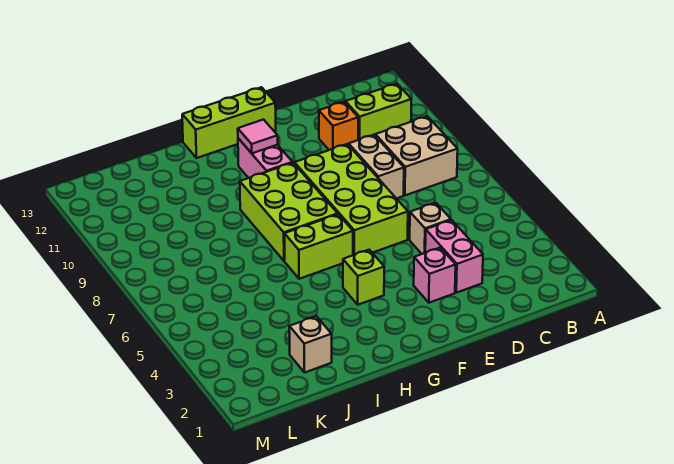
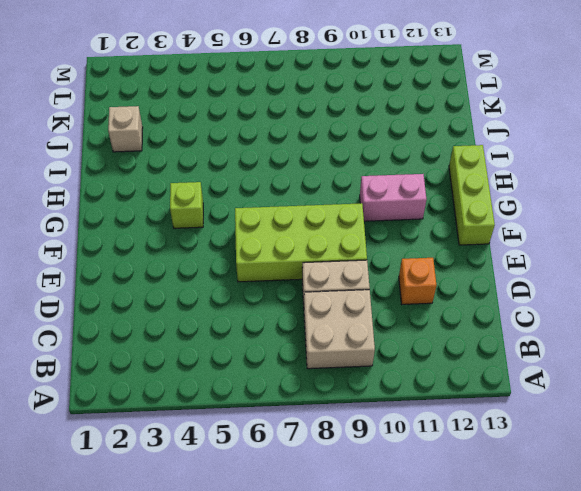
none -> lime 1x2 brick [345,84,411,140]
none -> pink 1x2 brick [425,220,483,293]
none -> tan 1x1 brick [410,203,451,254]

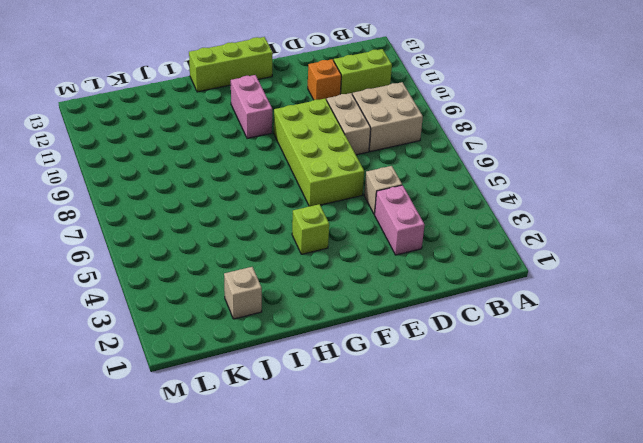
none -> pink 1x1 brick [414,248,456,303]
none -> lime 1x2 brick [284,214,353,279]
none -> lime 2x3 brick [240,163,338,261]

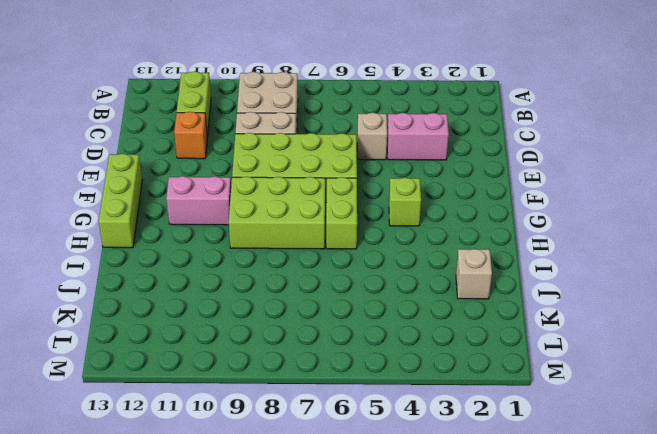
none -> pink 1x1 brick [414,248,456,303]
none -> pink 1x1 tile [238,120,278,153]

